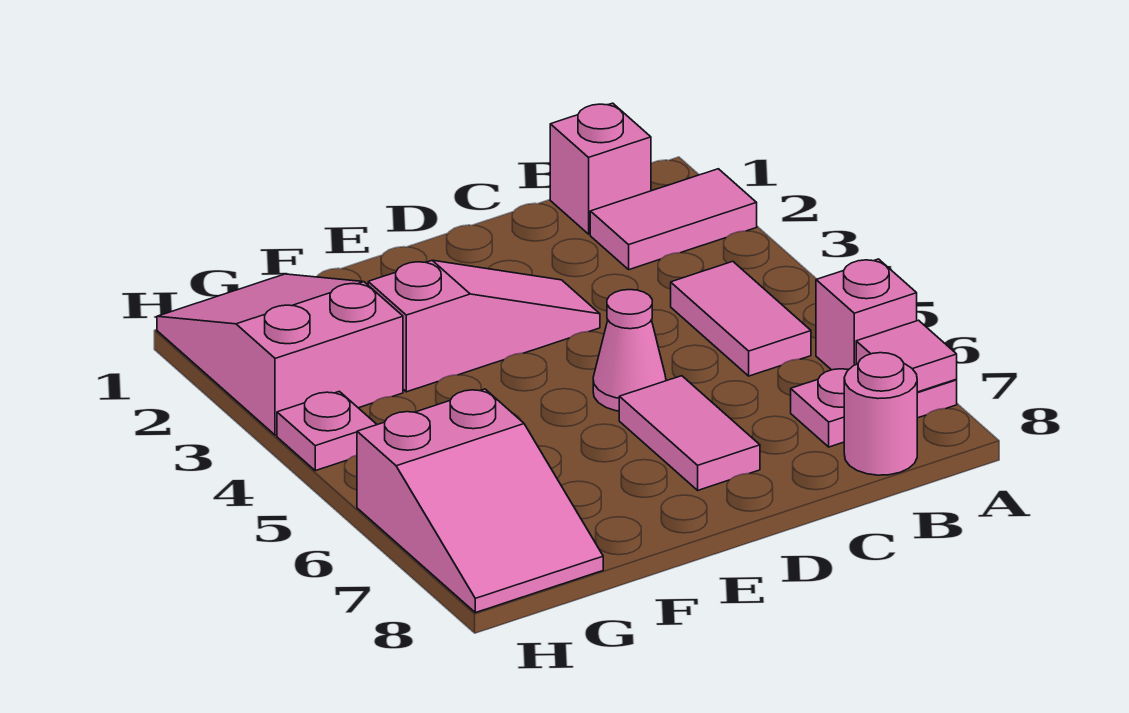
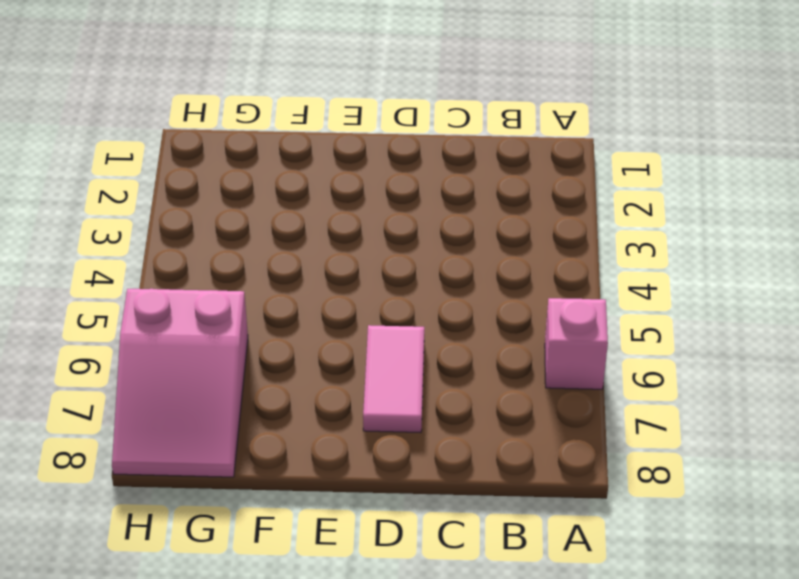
none -> pink 1x2 tile [590,169,757,270]
none -> pink 1x2 plate [791,369,957,447]
none -> pink 1x1 brick [550,103,651,234]

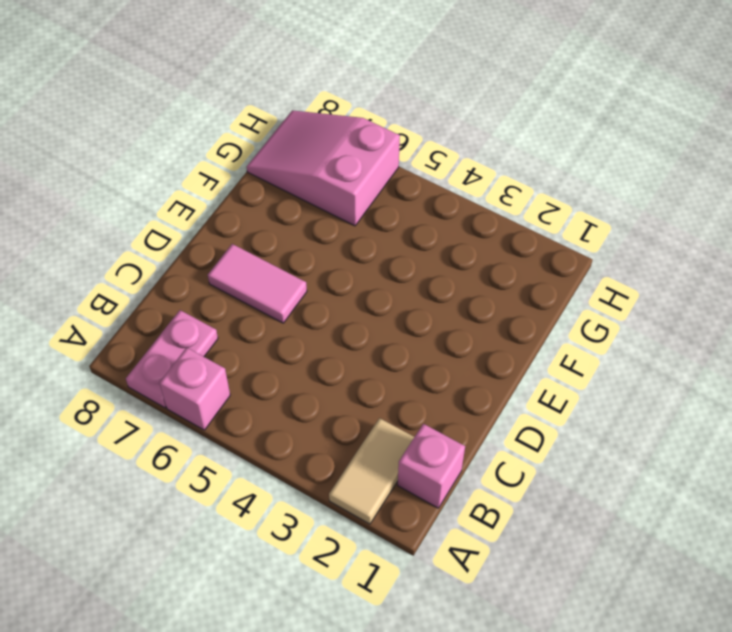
tan 1x2 tile [329,418,414,524] -> pink 1x2 tile [590,169,757,270]
none -> pink 1x2 tile [671,261,811,376]
none -> pink 1x1 round brick [844,353,917,475]
none -> pink 1x3 slope [368,260,600,392]

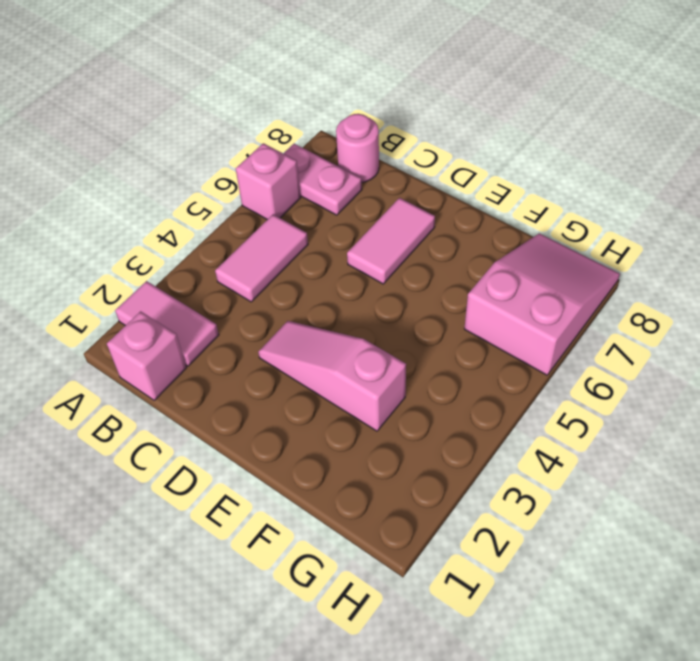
none -> pink 1x1 cone [593,290,666,411]
none -> pink 2x3 slope [157,274,403,435]
none -> pink 1x1 plate [277,391,377,471]

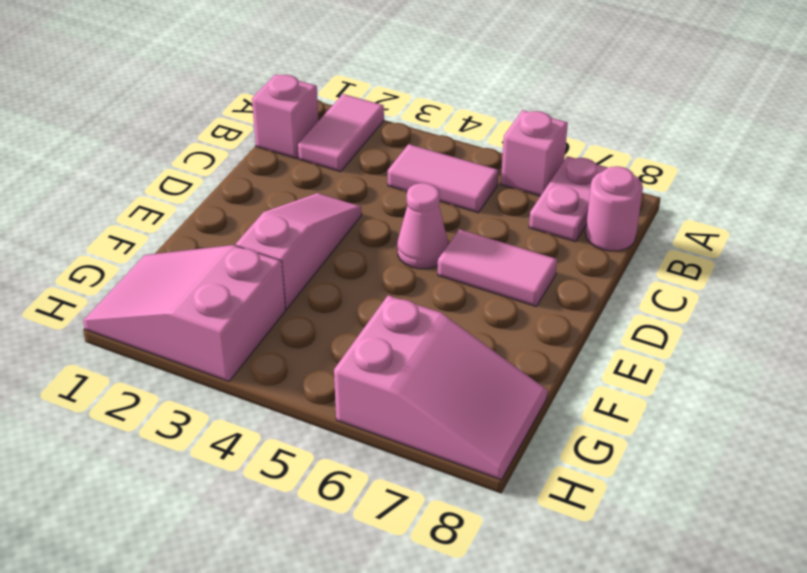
none -> pink 1x1 plate [277,391,377,471]
none -> pink 1x1 tile [856,320,957,392]

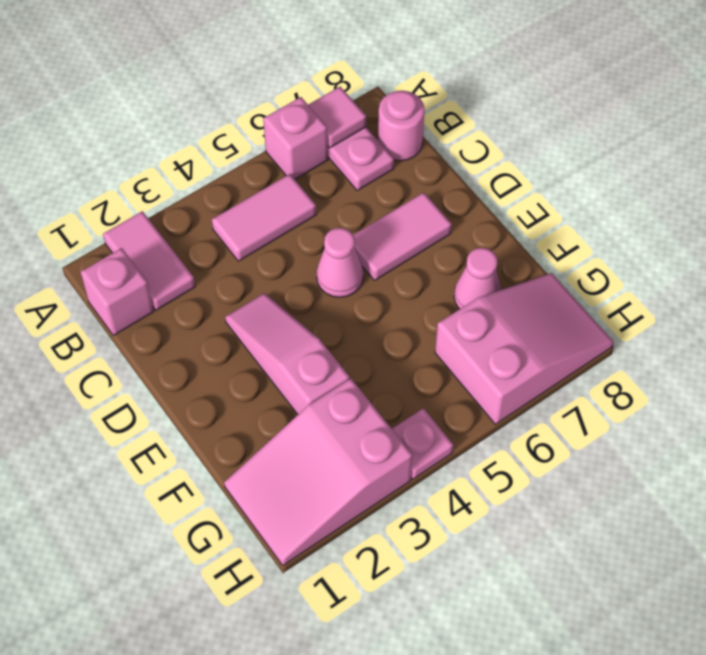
pink 1x1 cone [454,248,501,309] -> none

